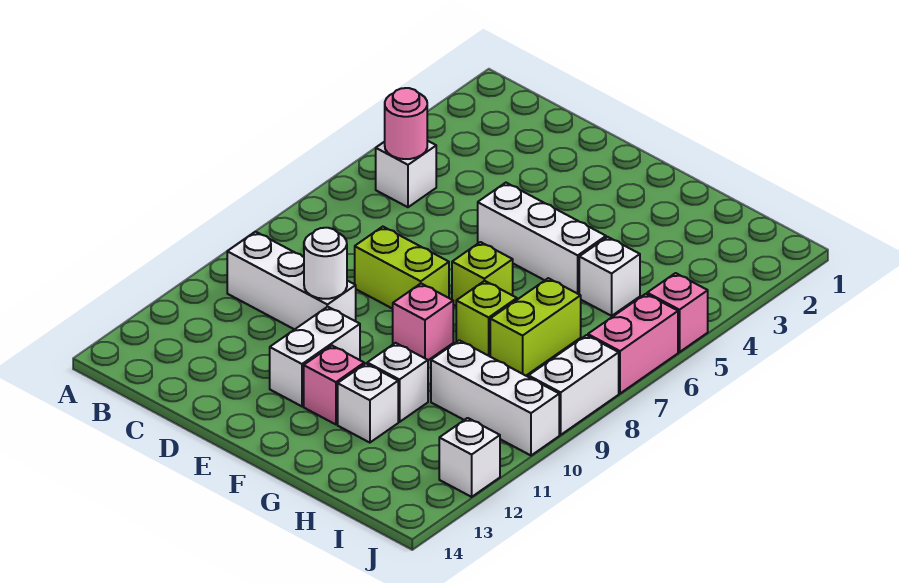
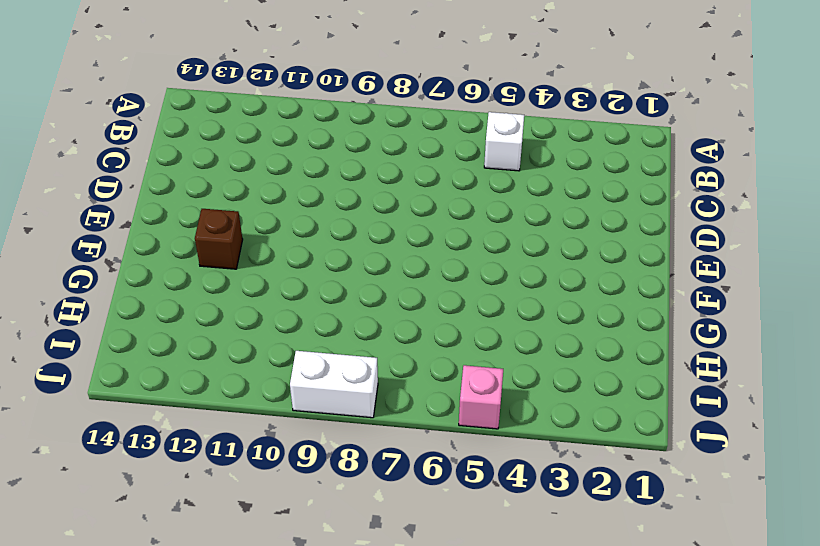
brown 1x1 brick [195,209,243,269] -> pink 1x1 brick [304,346,364,424]
none -> white 1x3 brick [227,232,356,330]
none -> lime 1x2 brick [355,227,449,309]
none -> white 1x3 brick [478,183,606,294]

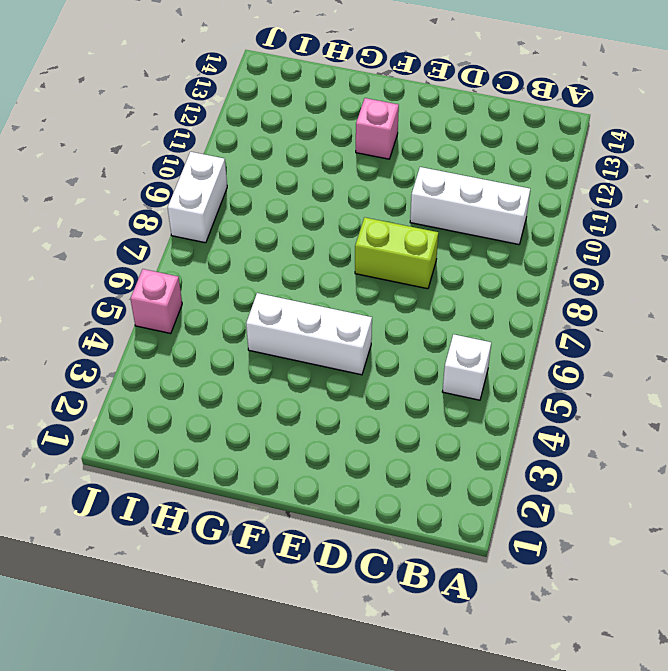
none -> white 1x2 brick [270,307,360,406]
none -> lime 1x1 brick [452,242,513,306]
none -> pink 1x1 brick [393,284,453,360]

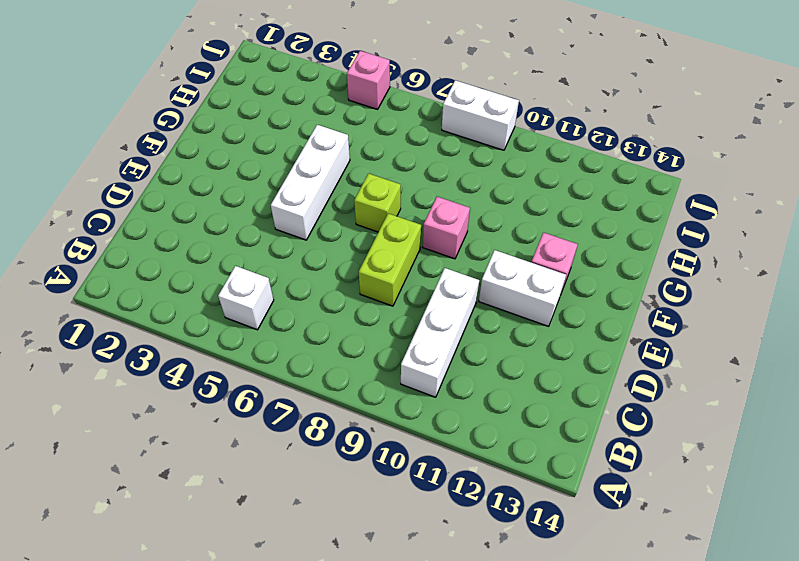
none -> lime 1x1 brick [456,281,517,356]
none -> white 1x1 brick [367,343,428,422]
none -> white 1x1 brick [338,364,398,443]

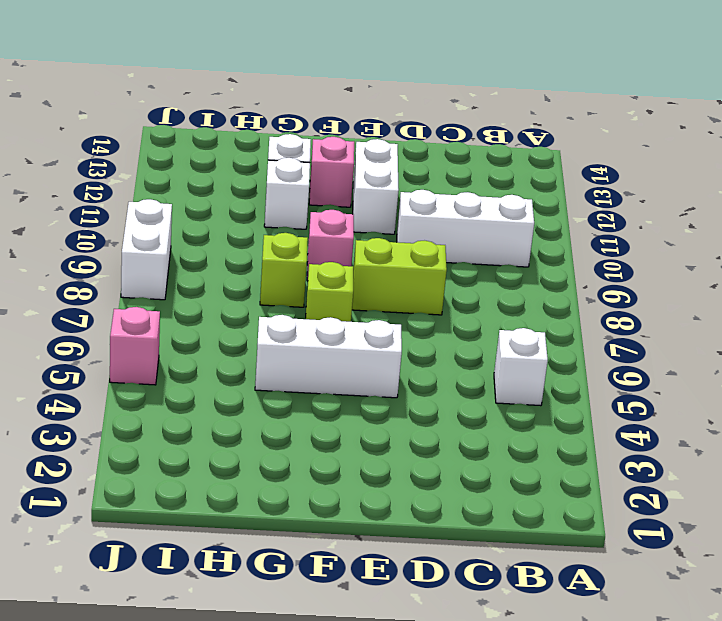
none -> white 1x1 brick [579,237,640,316]
none -> lime 1x2 brick [490,278,581,376]
none -> white 1x3 brick [431,340,559,455]

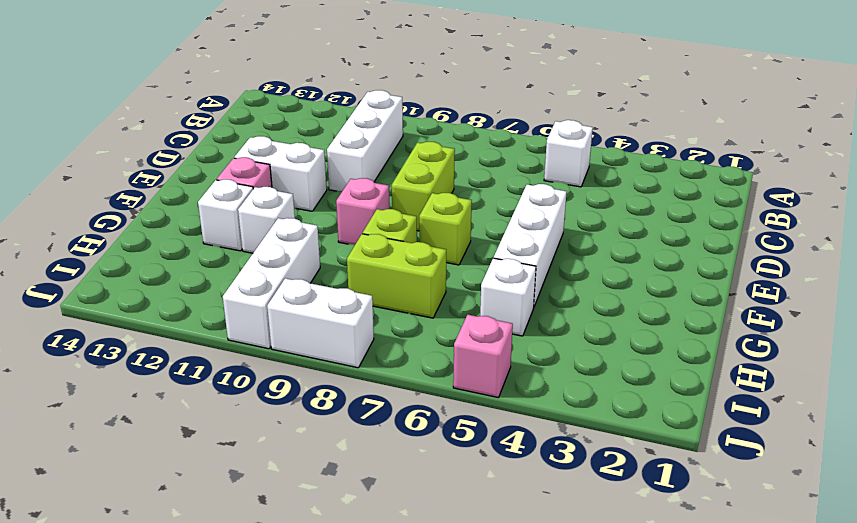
none -> pink 1x2 brick [588,294,678,393]
none -> white 1x1 brick [439,418,500,497]
none -> pink 1x1 round brick [384,88,427,159]

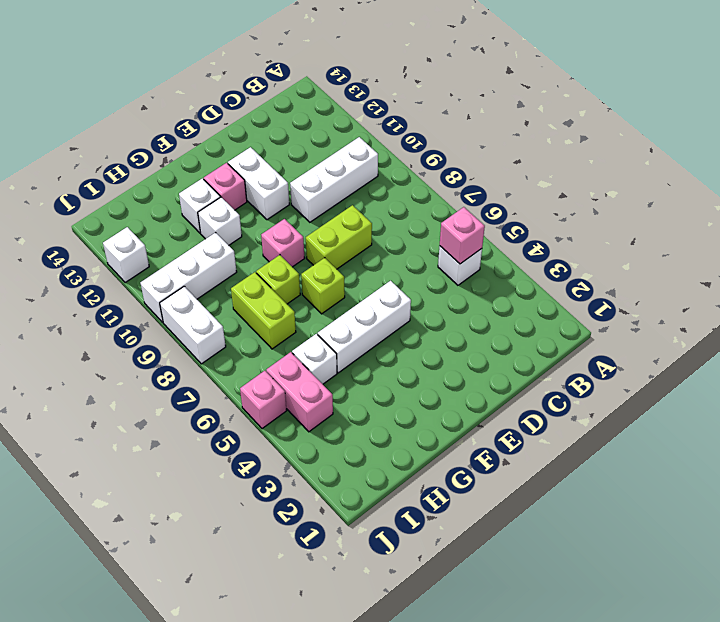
pink 1x1 brick [440,207,485,264] -> pink 1x1 round brick [384,88,427,159]
pink 1x2 brick [266,352,333,432] -> pink 1x2 brick moved to [588,294,678,393]
none -> white 1x1 round brick [304,228,347,299]

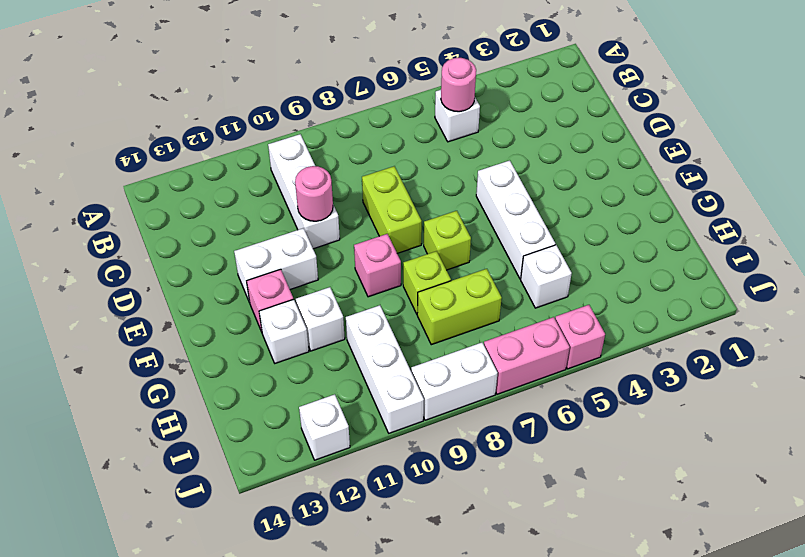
pink 1x1 round brick [295,166,333,221] -> white 1x1 round brick [304,228,347,299]

